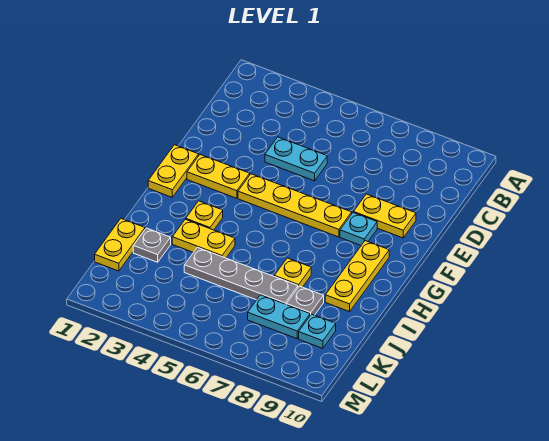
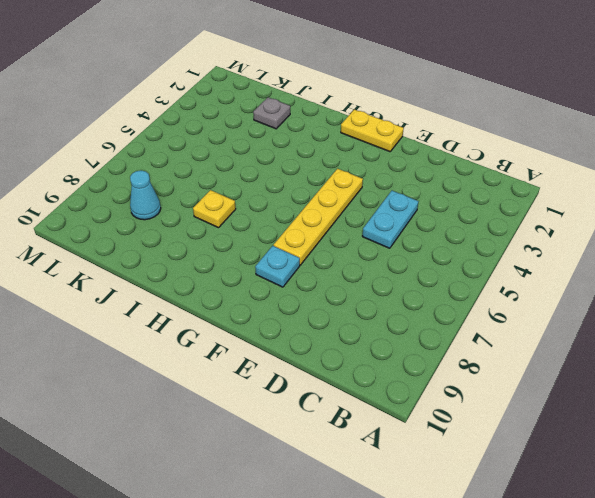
cyan 1x1 cone [130,171,161,220] -> cyan 1x2 plate [248,295,310,339]
none -> yellow 1x2 plate [354,194,416,238]
none -> yellow 1x2 plate [187,155,250,198]
none -> yellow 1x3 plate [325,241,389,312]

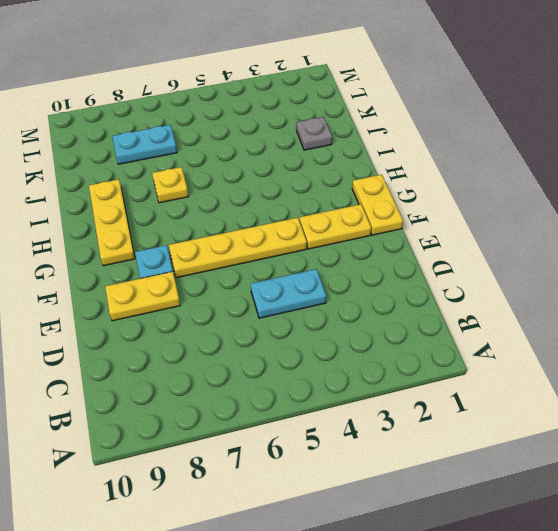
none -> yellow 1x1 plate [186,201,223,230]
none -> yellow 1x2 plate [172,219,235,258]
none -> yellow 1x2 plate [95,219,145,271]

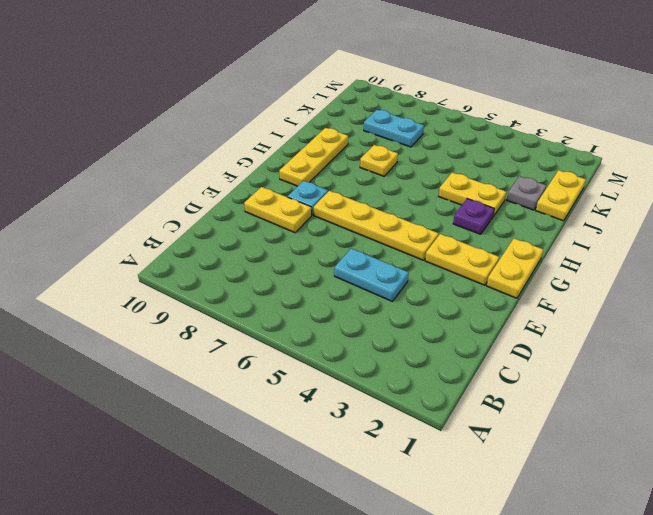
purple 1x1 plate [453,199,494,234] -> yellow 1x1 plate [186,201,223,230]
none -> grey 1x4 plate [184,247,298,305]
none -> grey 1x1 plate [287,286,324,315]
none -> cyan 1x1 plate [299,314,336,348]

